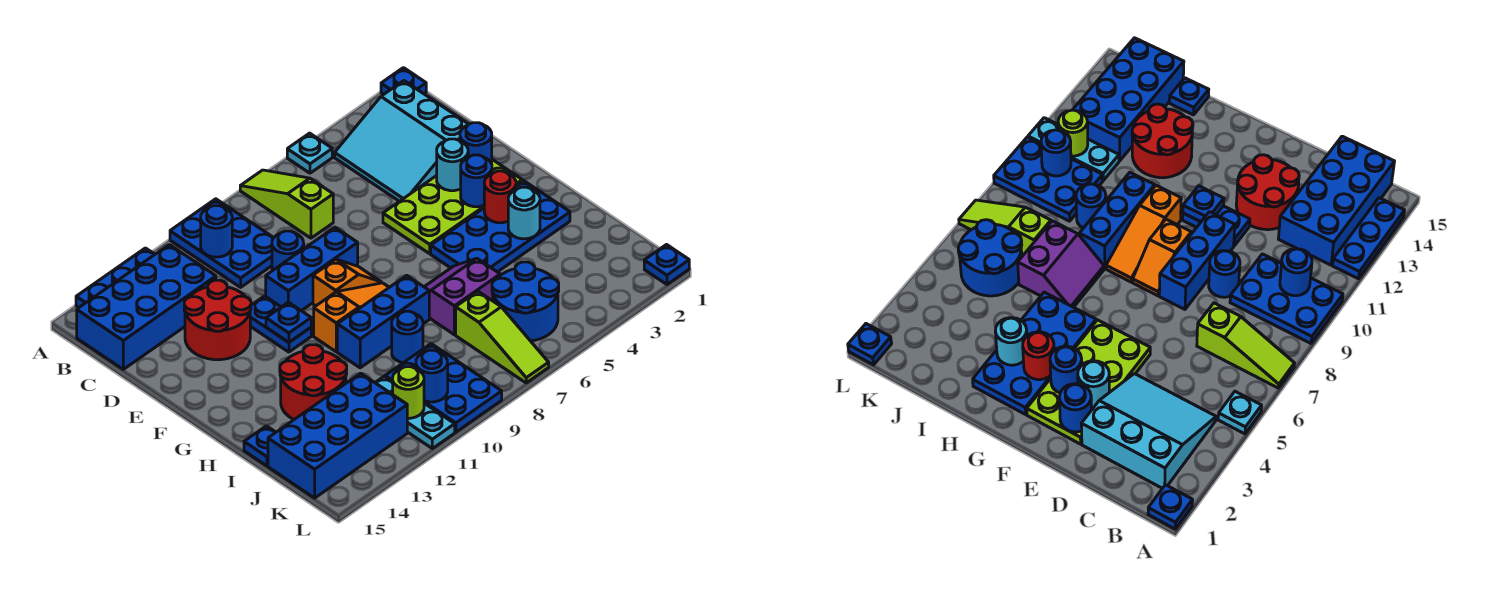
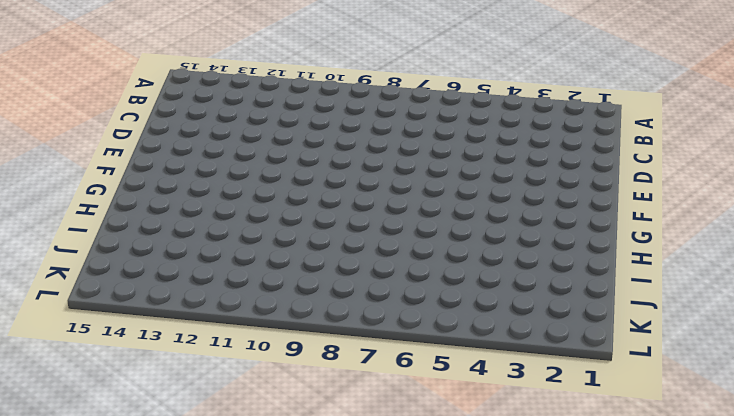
none -> blue 1x1 plate [381,68,426,94]
none -> cyan 1x1 plate [287,133,332,173]
none -> lime 1x3 slope [240,170,333,238]
none -> blue 2x3 plate [170,199,273,287]

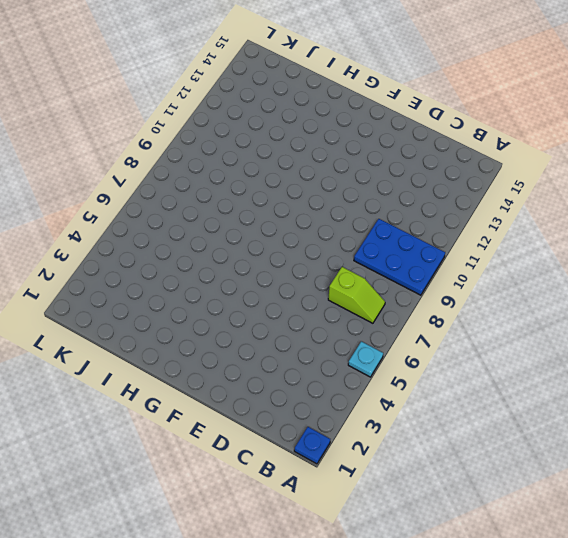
lime 1x2 slope [328,267,385,323] -> lime 1x3 slope [240,170,333,238]
none -> blue 1x3 plate [76,248,155,307]
none -> cyan 3x3 slope [335,81,469,201]
none -> blue 2x4 brick [77,245,216,369]
none -> blue 1x1 round brick [272,231,304,271]

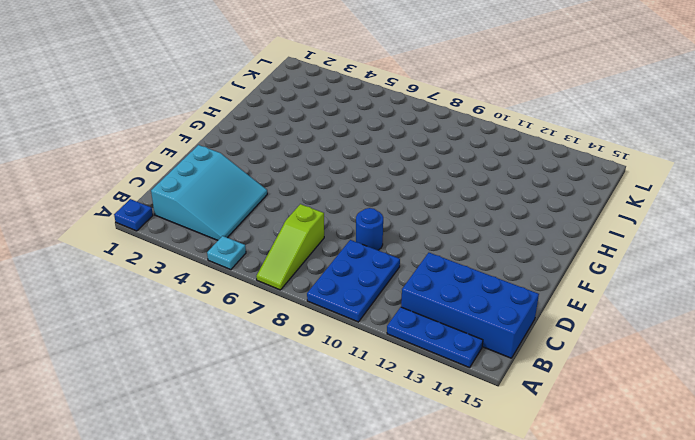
none -> red 2x2 round brick [184,280,251,360]
none -> lime 2x4 plate [383,160,522,254]
none -> blue 1x3 brick [266,227,358,311]
none -> blue 1x2 plate [250,296,311,352]

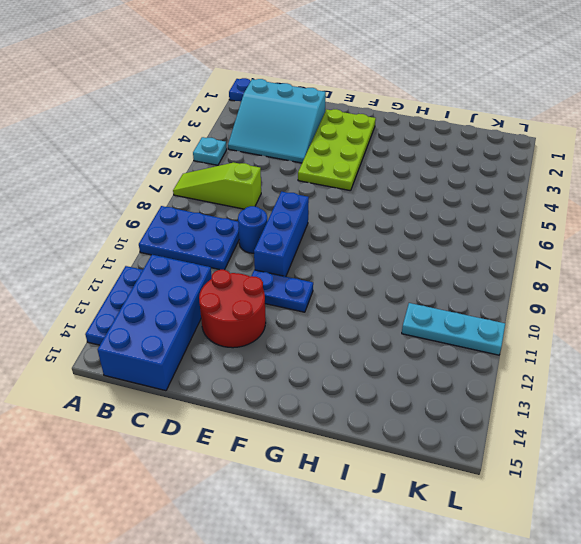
none -> orange 1x2 slope [313,260,382,306]
none -> blue 2x4 plate [431,181,570,272]
none -> orange 1x3 slope [314,283,389,352]
none -> purple 2x2 slope [424,258,500,335]

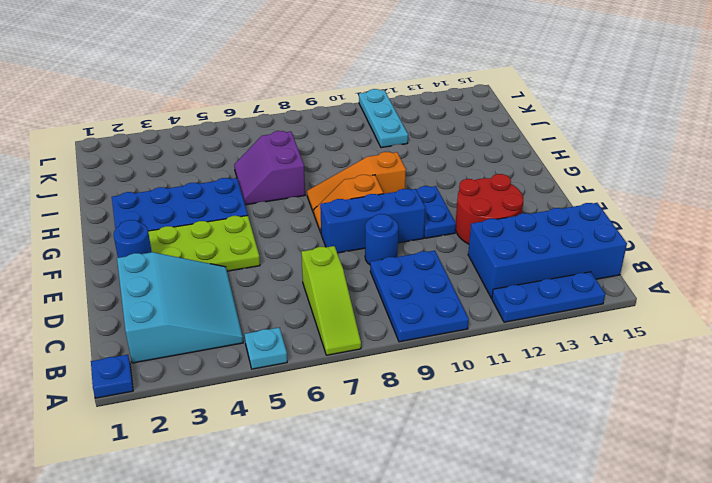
purple 2x2 slope [234,131,305,205] -> purple 2x2 slope turned to [424,258,500,335]
none -> blue 1x3 brick [337,275,429,368]
none -> red 2x2 round brick [280,345,347,419]
none -> blue 1x1 round brick [392,311,423,363]
none -> blue 1x1 plate [244,426,276,466]

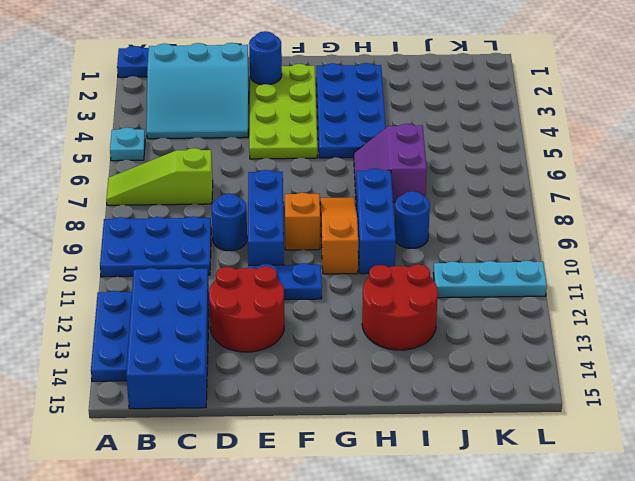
none -> blue 1x1 plate [244,426,276,466]
none -> blue 2x2 round brick [492,262,559,341]
none -> lime 1x3 slope [456,291,549,383]
none -> blue 2x3 plate [385,344,502,432]

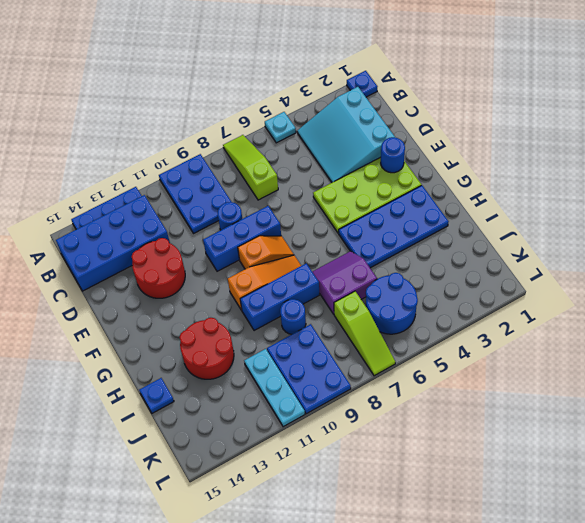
none -> blue 1x2 plate [250,296,311,352]
none -> blue 2x4 brick [268,373,407,498]
none -> blue 1x1 plate [644,245,689,284]
none -> blue 1x1 round brick [201,206,232,257]

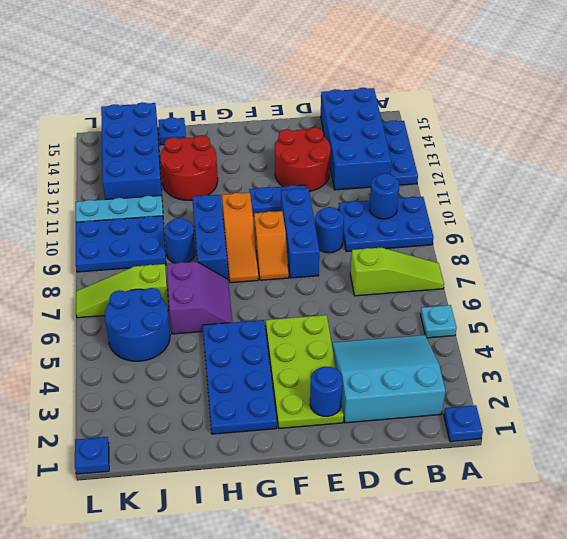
none -> cyan 1x1 round brick [437,139,468,191]
none -> blue 1x1 round brick [461,155,492,207]
none -> blue 1x1 plate [266,302,311,342]
none -> red 1x1 round brick [484,171,516,223]

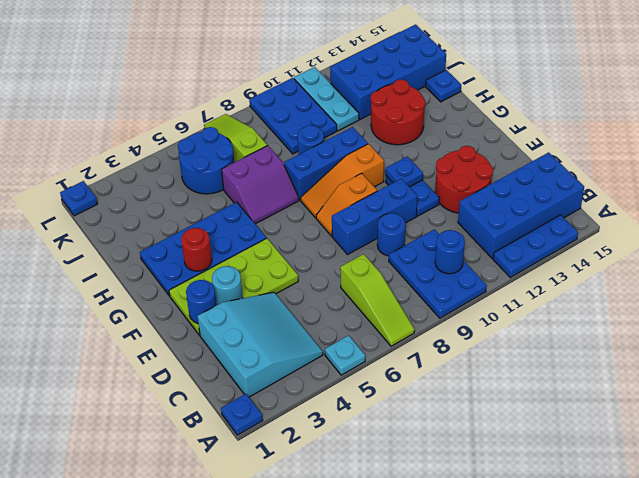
none -> blue 1x1 round brick [461,155,492,207]
none -> cyan 1x1 round brick [508,187,540,239]
none -> blue 1x1 round brick [416,350,448,402]
none -> lime 1x1 round brick [393,367,424,418]

